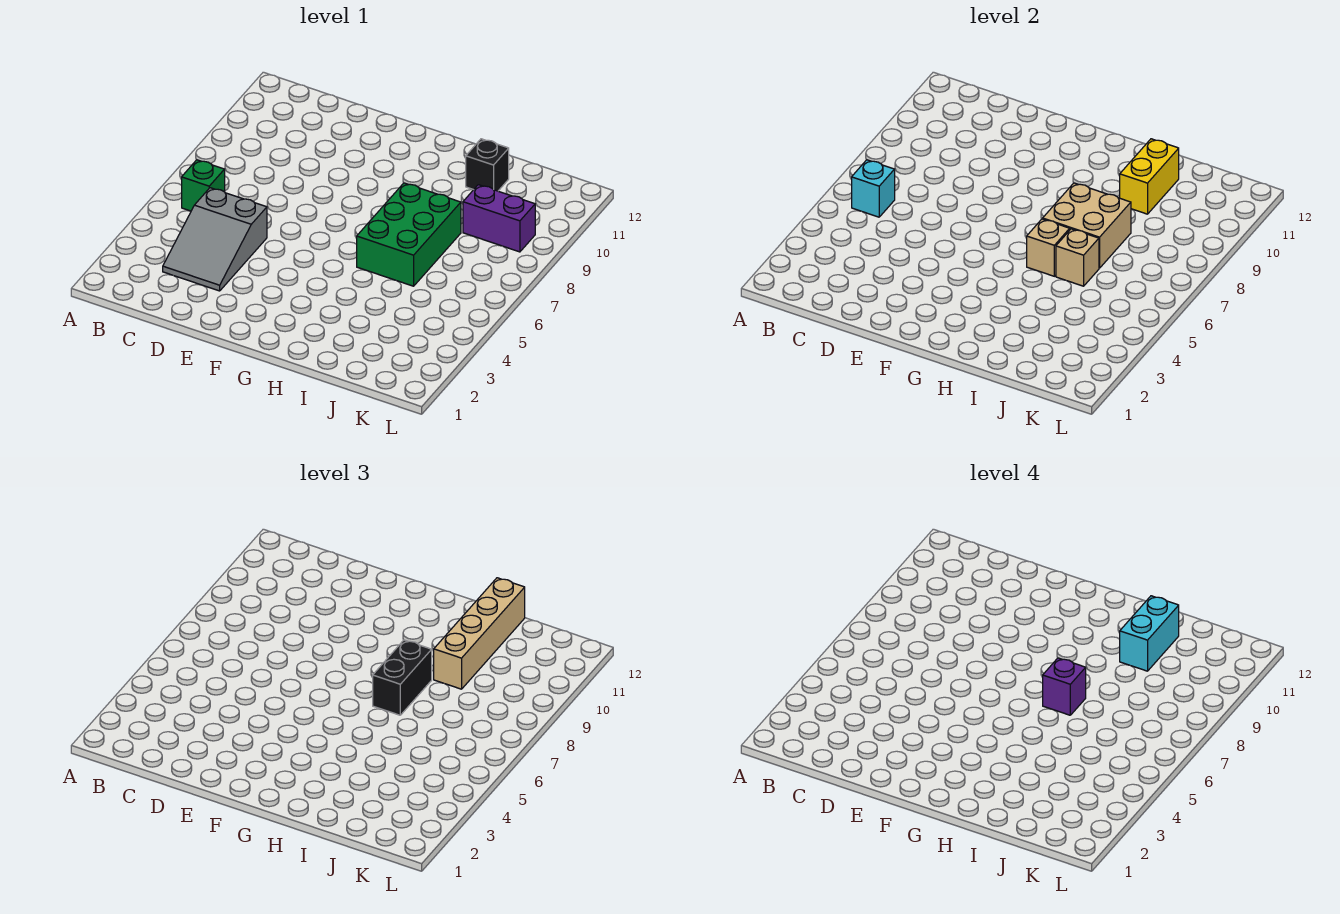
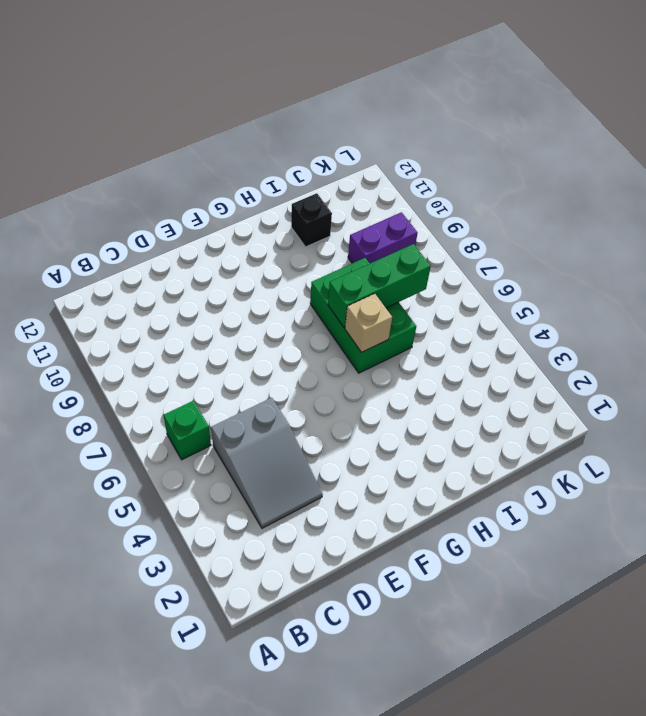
green 1x3 brick [328,244,431,328] -> tan 2x2 brick [1043,183,1131,268]
none -> cyan 1x1 brick [852,160,895,217]
none -> tan 1x1 brick [1056,229,1099,286]
none -> yellow 1x2 brick [1120,139,1179,214]

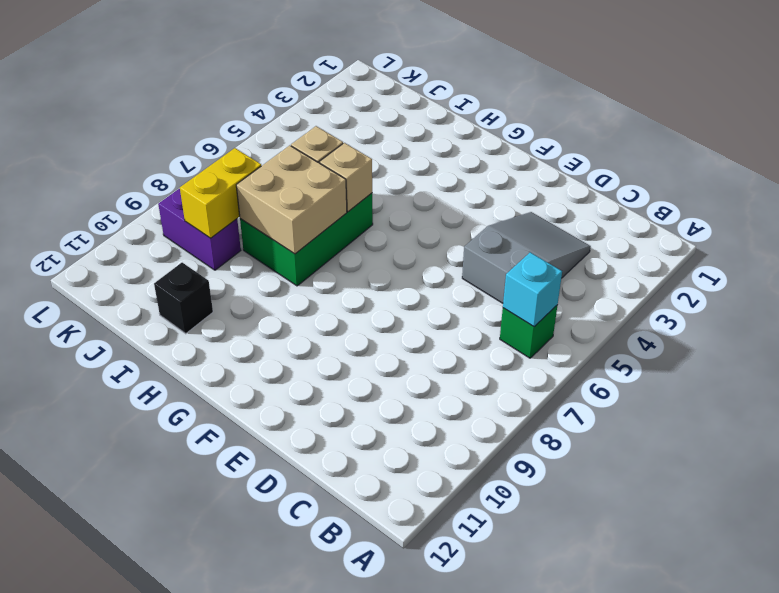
yellow 1x2 brick [180,148,261,238] -> yellow 1x2 brick moved to [1120,139,1179,214]
none -> black 1x2 brick [373,640,432,715]
none -> tan 1x4 brick [434,578,525,689]
none -> purple 1x1 brick [1043,658,1086,715]

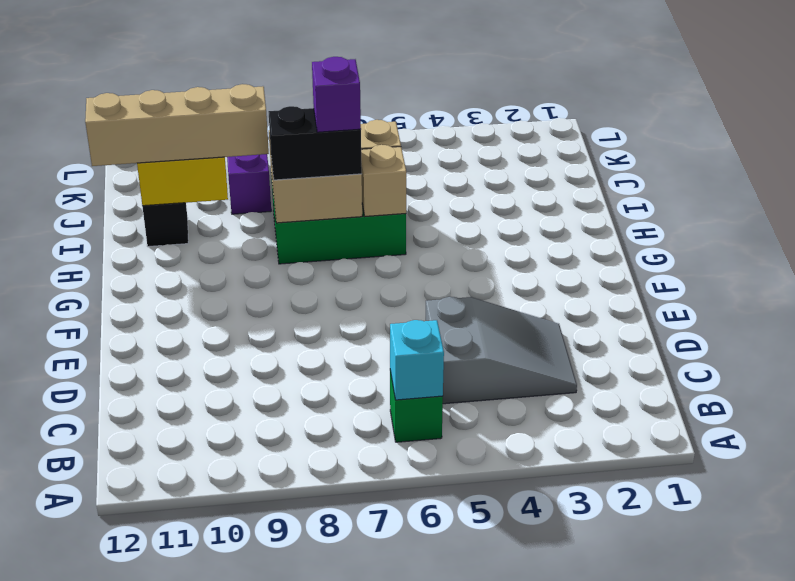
none -> cyan 1x2 brick [1120,596,1179,671]

